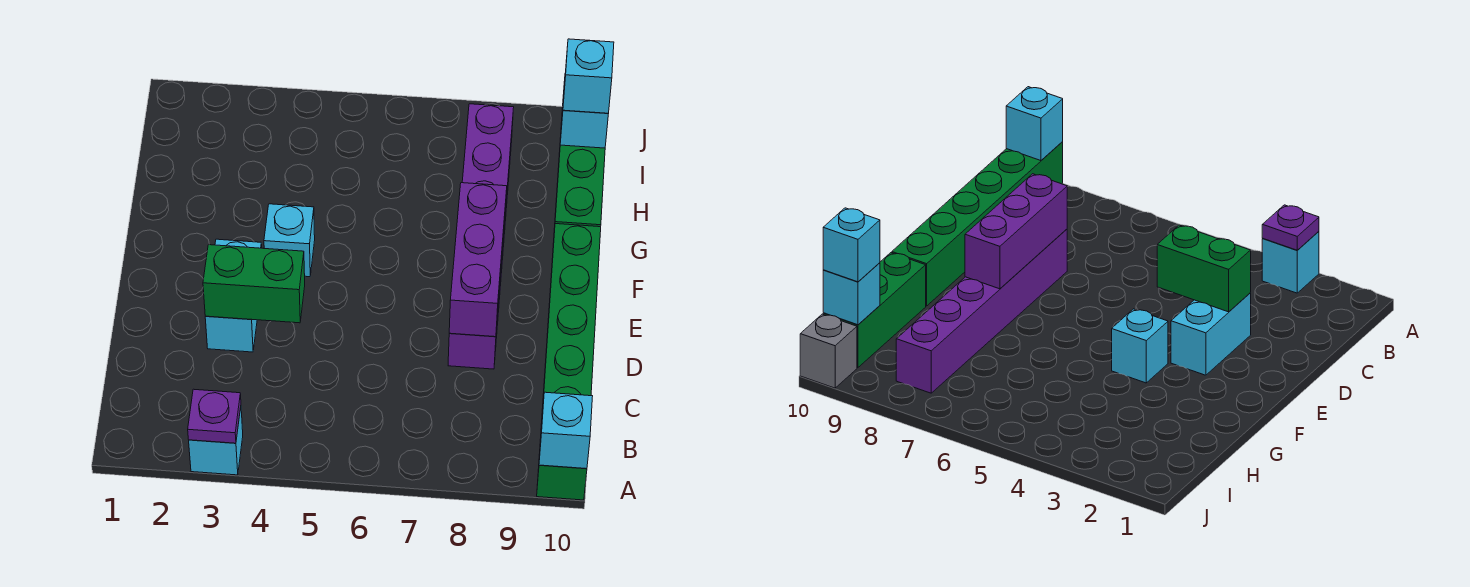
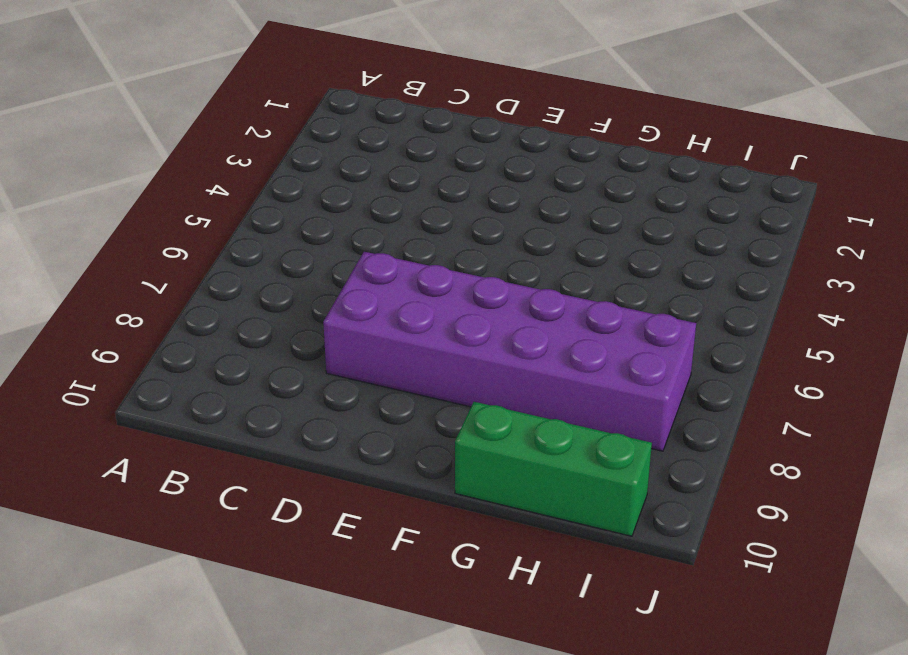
purple 2x6 brick [323,252,696,451] -> purple 1x6 brick [448,104,514,369]
none -> cyan 1x1 brick [189,408,243,475]
none -> green 1x6 brick [537,224,601,500]
none -> cyan 1x2 brick [205,239,262,352]

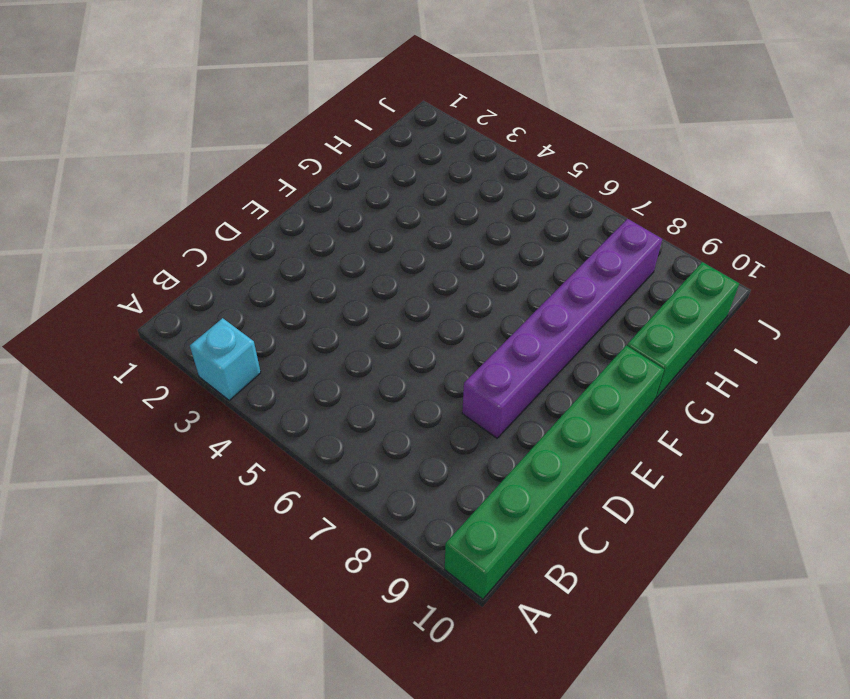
none -> cyan 1x2 brick [205,239,262,352]
none -> cyan 1x1 brick [264,204,315,277]
none -> grey 1x1 brick [800,314,857,388]

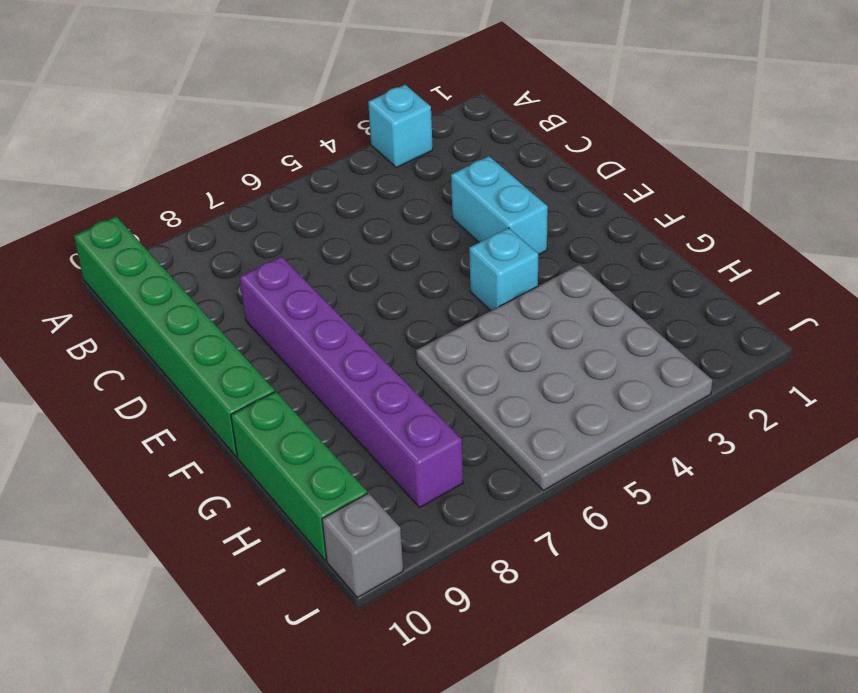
grey 4x4 plate [416,265,712,490] -> none
none -> purple 1x1 plate [188,389,241,443]
none -> cyan 1x1 brick [539,392,593,469]
none -> green 1x2 brick [203,245,305,323]

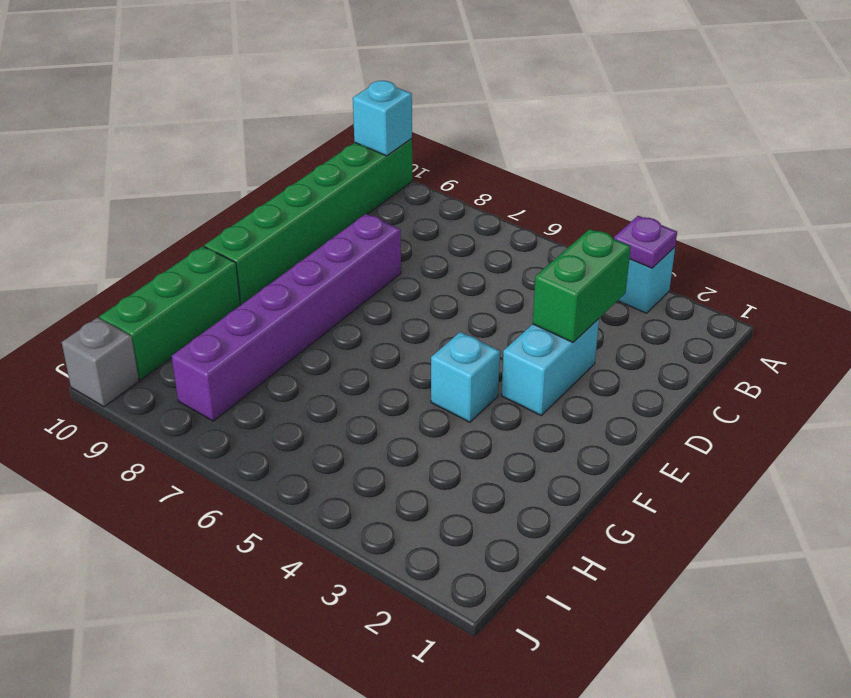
green 1x2 brick [533,229,631,342] -> green 1x2 brick turned to [203,245,305,323]
none -> purple 1x3 brick [449,183,507,337]
none -> cyan 1x1 brick [560,86,608,148]
none -> cyan 1x1 brick [563,39,614,113]

